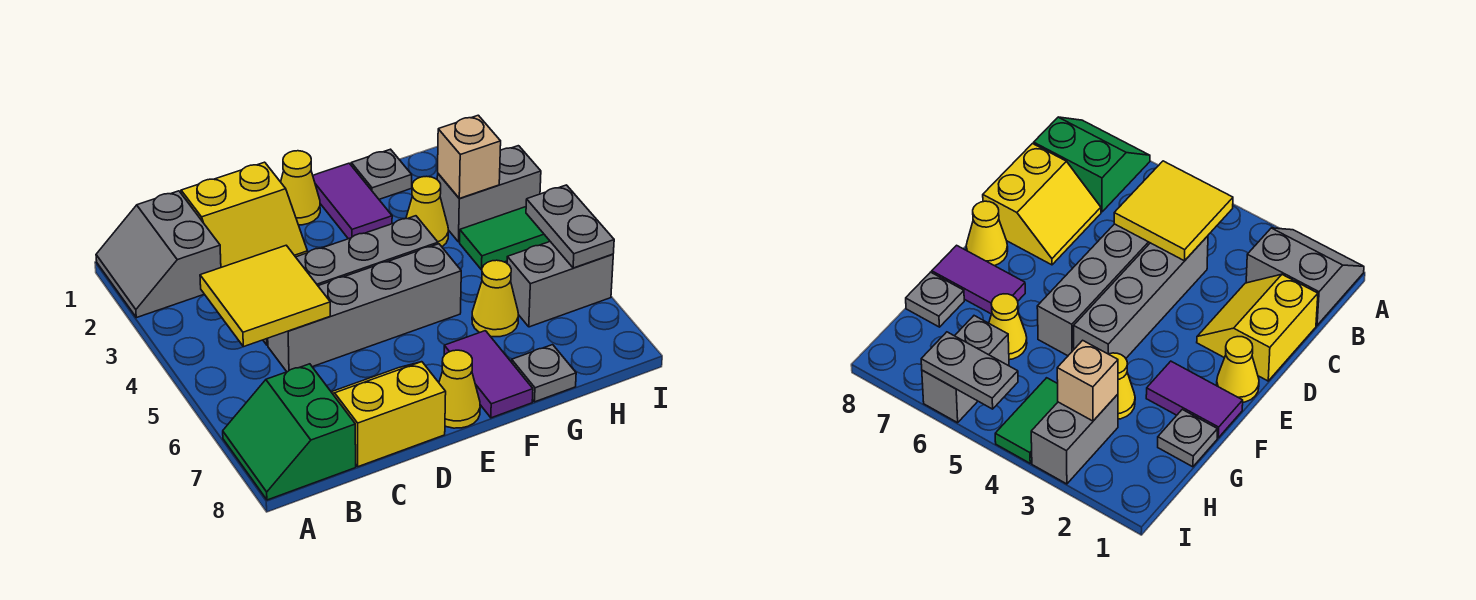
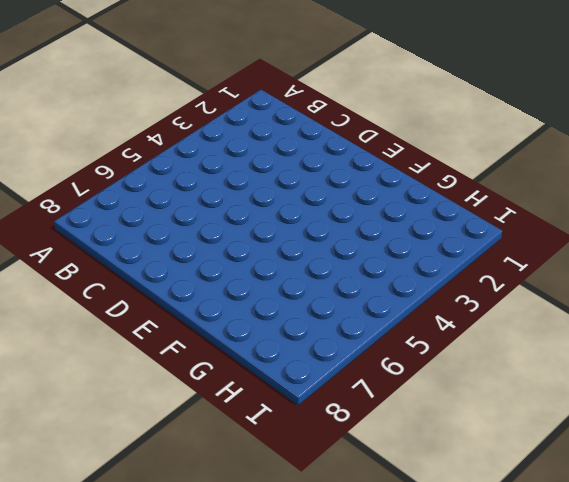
none -> grey 2x2 slope [96,191,221,318]
none -> green 2x2 slope [223,364,356,500]
none -> yellow 2x2 slope [181,162,308,267]

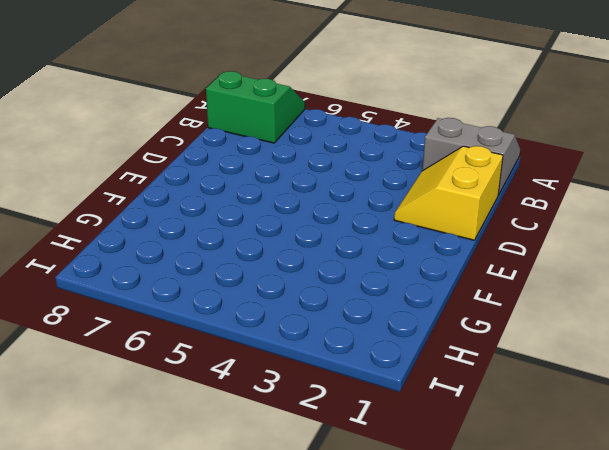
none -> grey 1x4 brick [263,216,438,345]
none -> grey 1x4 brick [268,244,461,372]
none -> yellow 2x2 slope [332,362,446,467]

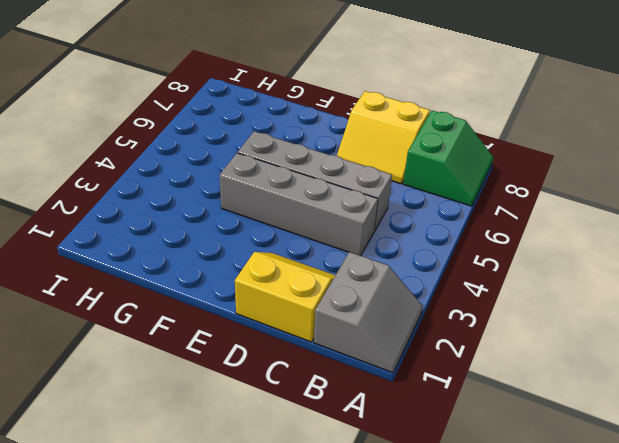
none -> yellow 1x1 cone [281,151,320,225]
none -> yellow 1x1 cone [439,350,480,428]
none -> purple 1x2 tile [313,163,392,239]

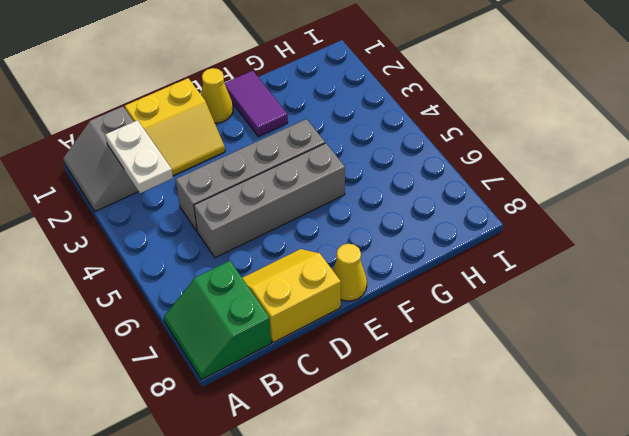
white 1x2 plate [105,120,173,193] -> none
none -> purple 1x2 tile [444,331,533,418]
none -> grey 1x1 plate [351,149,412,199]
none -> yellow 1x1 cone [406,176,448,247]

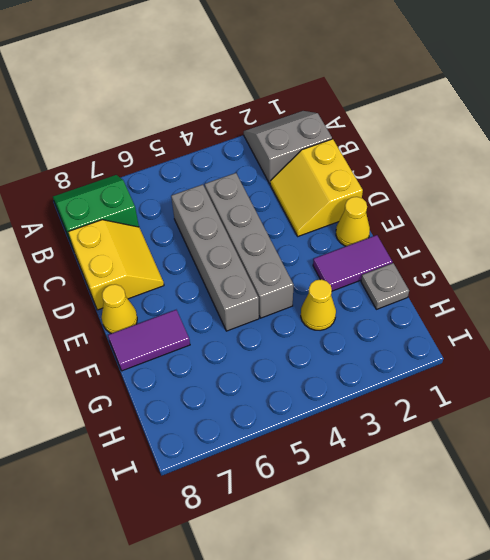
none -> yellow 1x1 cone [472,260,518,337]
none -> grey 1x1 plate [512,345,576,402]
none -> grey 1x2 brick [437,146,541,242]

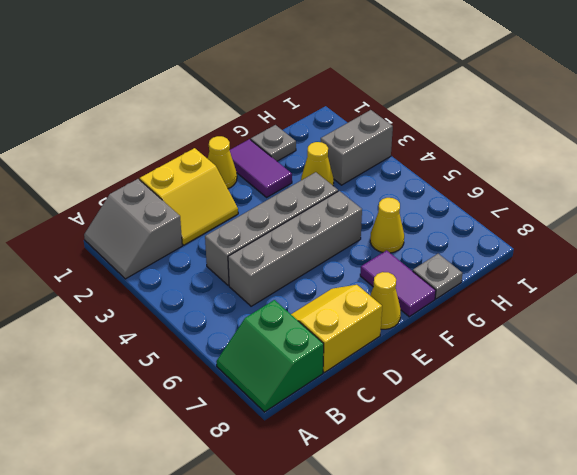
none -> green 1x2 tile [460,207,550,270]
none -> grey 1x2 brick [507,242,613,327]
none -> yellow 2x2 tile [200,245,330,347]

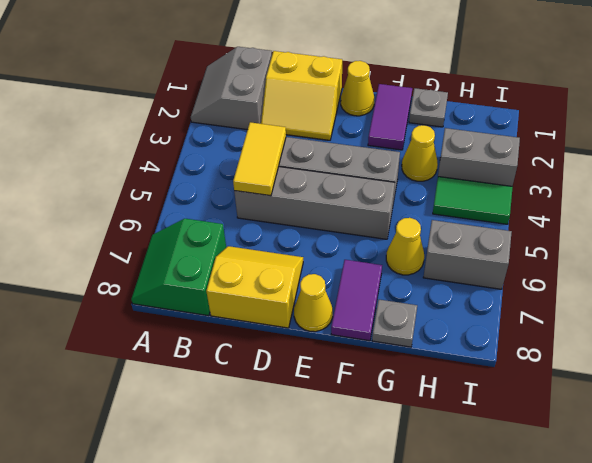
yellow 1x2 tile [233,122,286,196] -> yellow 2x2 tile [200,245,330,347]
none -> tan 1x1 brick [438,115,501,198]
none -> grey 1x2 plate [526,185,614,268]

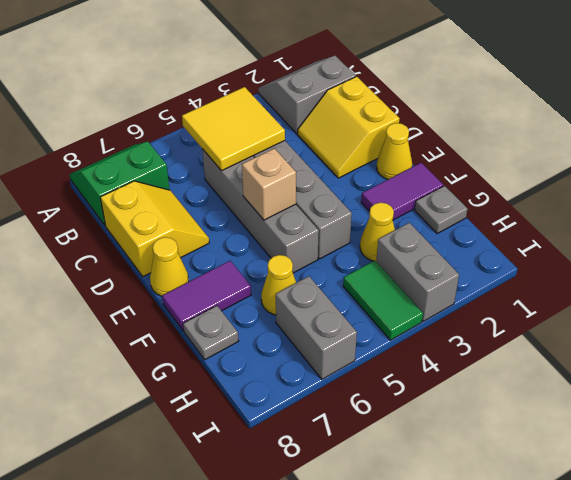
tan 1x1 brick [242,148,296,220] -> tan 1x1 brick moved to [438,115,501,198]
none -> grey 1x2 plate [526,185,614,268]

